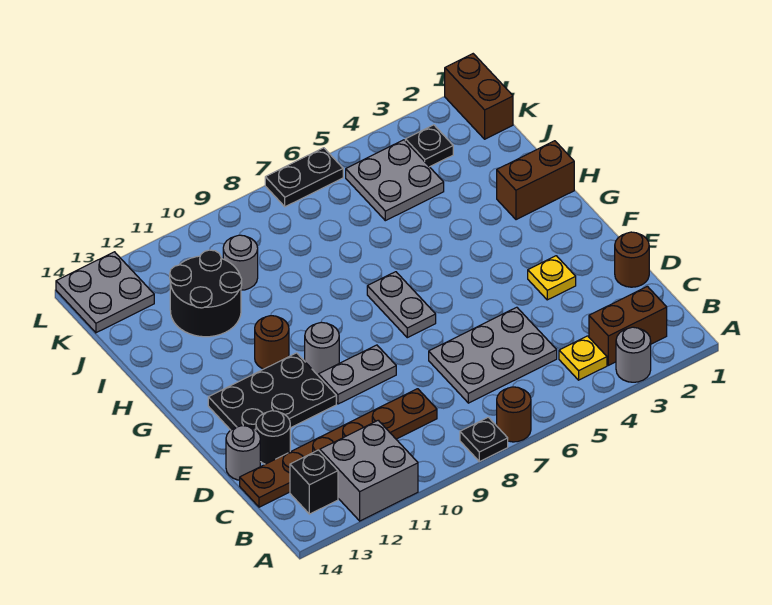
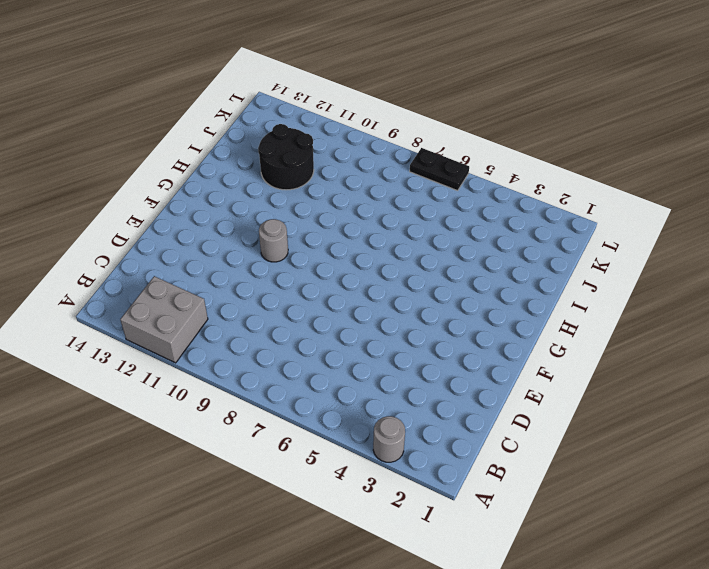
none -> brown 1x1 round brick [497,387,531,442]
none -> black 1x1 plate [460,417,508,462]
none -> brown 1x2 brick [589,286,667,365]

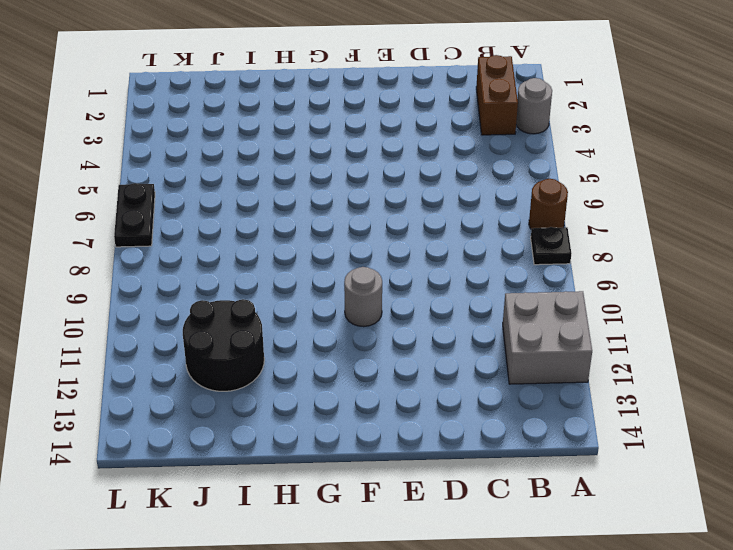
none -> yellow 1x1 plate [559,336,607,380]
none -> black 1x1 brick [290,450,338,514]
none -> grey 2x3 plate [429,307,557,403]

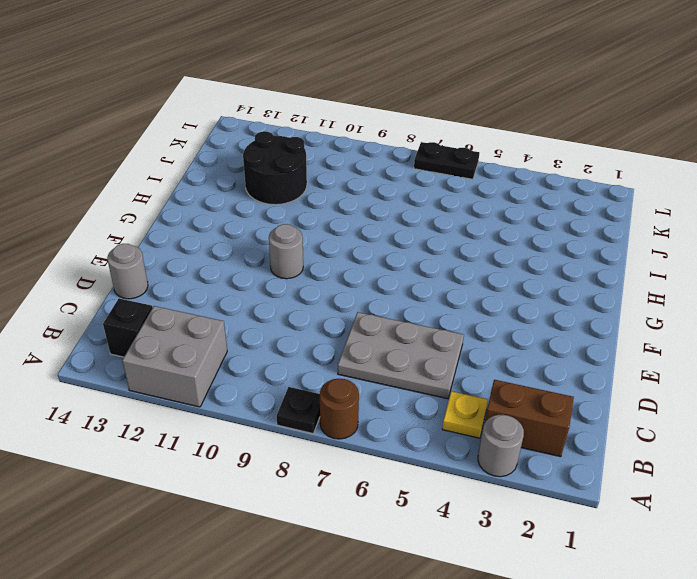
none -> brown 1x6 plate [240,389,437,507]
none -> brown 1x1 round brick [615,232,649,287]
none -> black 1x1 round brick [256,411,290,464]

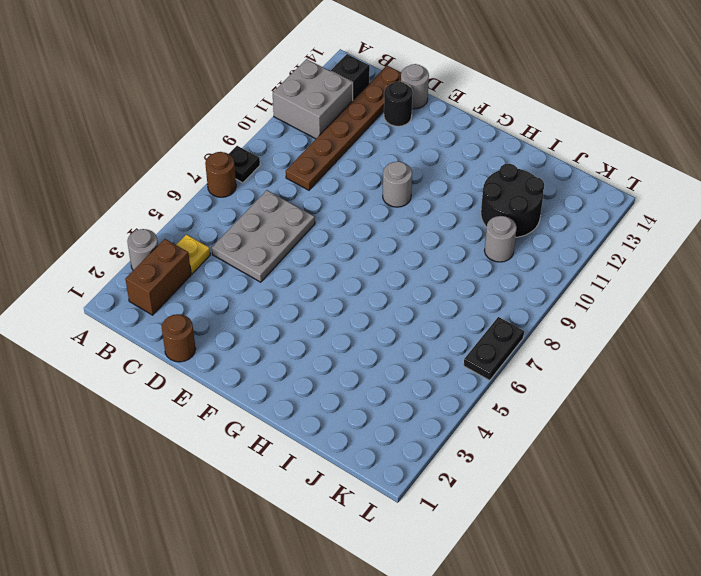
none -> yellow 1x1 plate [528,256,576,300]
none -> grey 1x2 plate [319,345,396,404]
none -> black 2x3 plate [208,353,336,430]

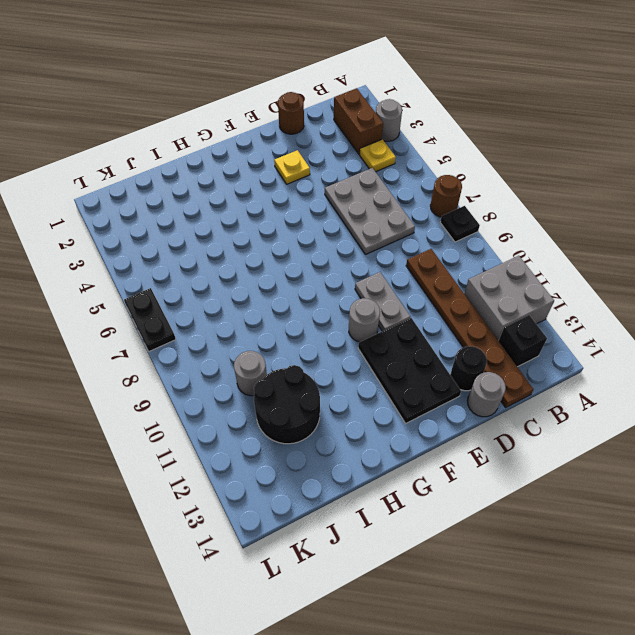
none -> grey 1x2 plate [367,272,436,338]
none -> brown 1x1 round brick [255,316,289,369]
none -> brown 1x2 brick [497,141,574,220]

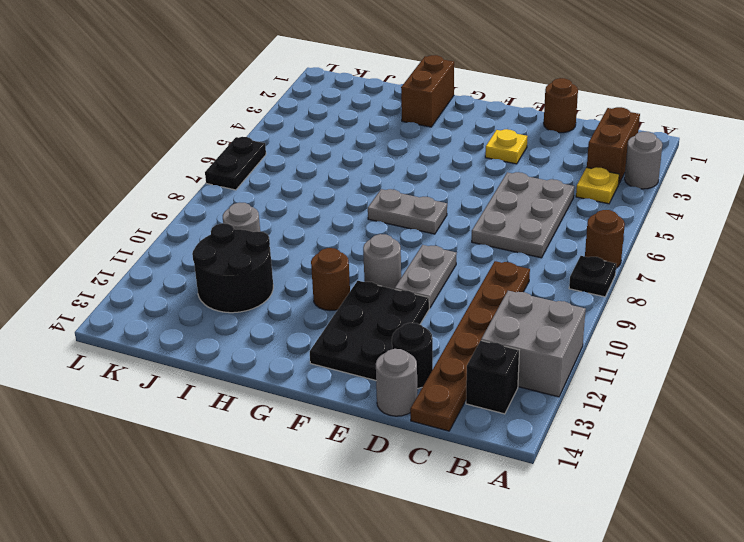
none -> grey 2x2 plate [346,140,444,221]
none -> brown 1x2 brick [445,54,513,139]
none -> black 1x1 plate [405,125,453,167]

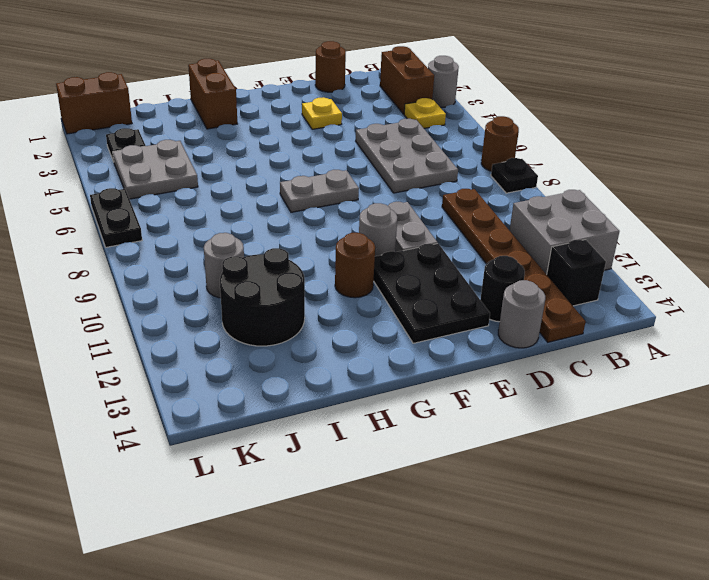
none -> grey 2x2 plate [56,252,154,333]

